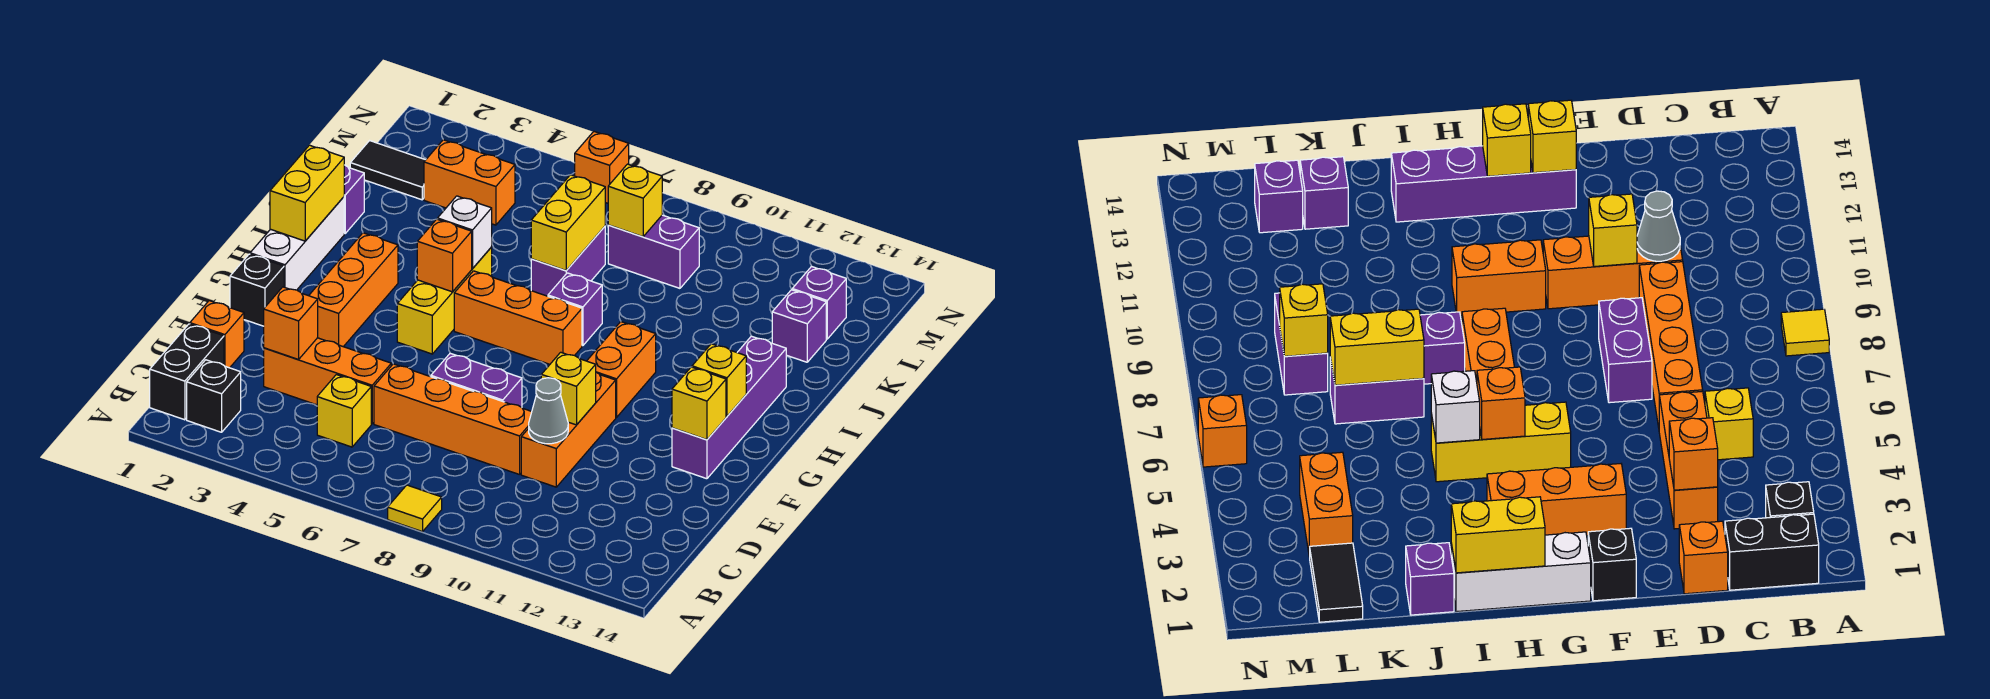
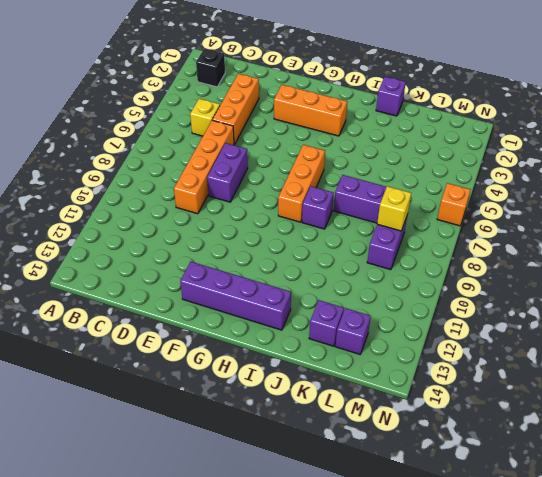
none -> yellow 1x1 tile [388,485,442,532]
none -> black 1x2 brick [150,324,224,420]
none -> orange 1x1 brick [190,301,244,368]
none -> orange 1x3 brick [521,372,616,487]

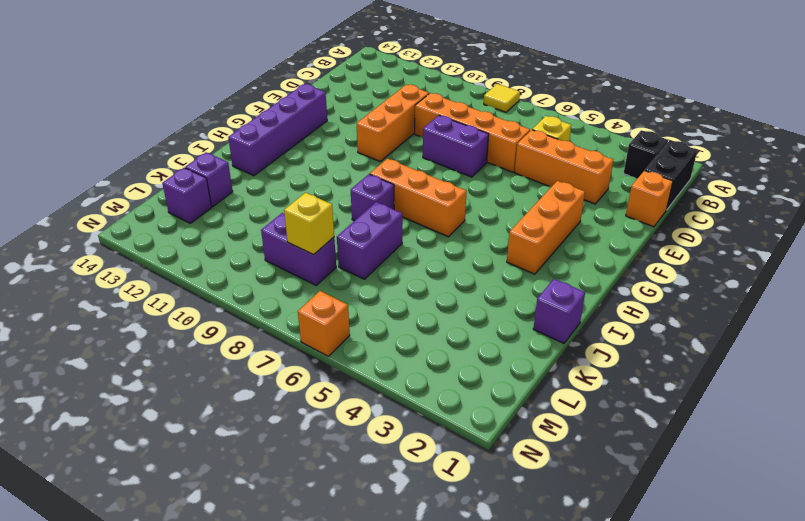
none -> black 1x1 brick [230,254,284,326]
none -> white 1x3 brick [250,197,344,290]
none -> yellow 1x3 brick [397,247,492,354]
none -> orange 1x2 brick [587,322,656,417]

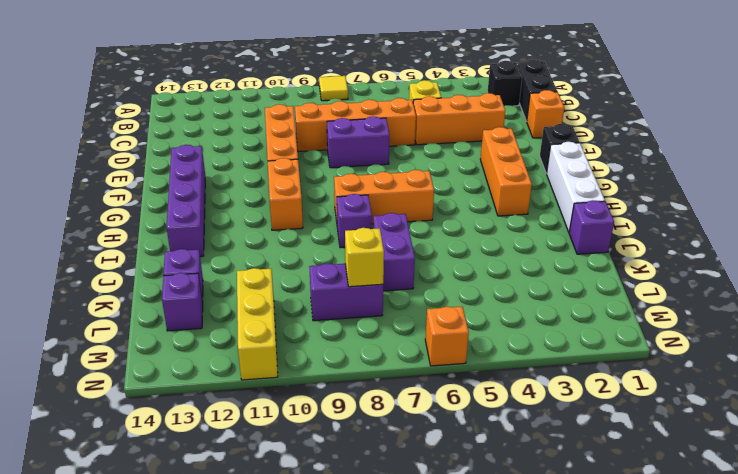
yellow 1x3 brick [237,268,278,380] -> yellow 1x3 brick moved to [397,247,492,354]
none -> black 1x2 tile [350,141,425,200]
none -> orange 1x2 brick [424,140,515,225]
none -> orange 1x1 brick [264,287,318,359]
none -> grey 1x1 cone [529,378,568,444]

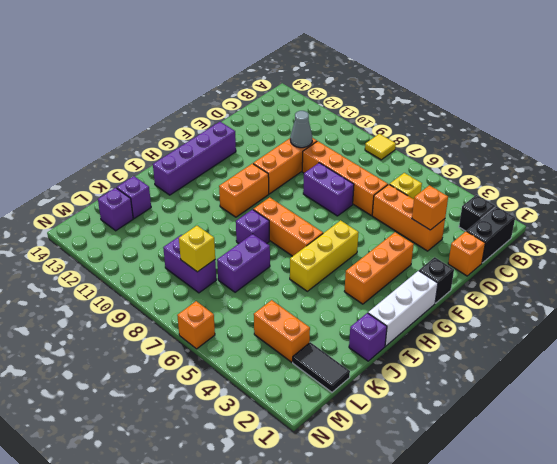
none -> yellow 1x1 brick [541,352,596,425]
none -> yellow 1x1 brick [672,367,726,440]
none -> yellow 1x1 brick [692,344,746,416]
none -> yellow 1x2 brick [270,145,344,241]

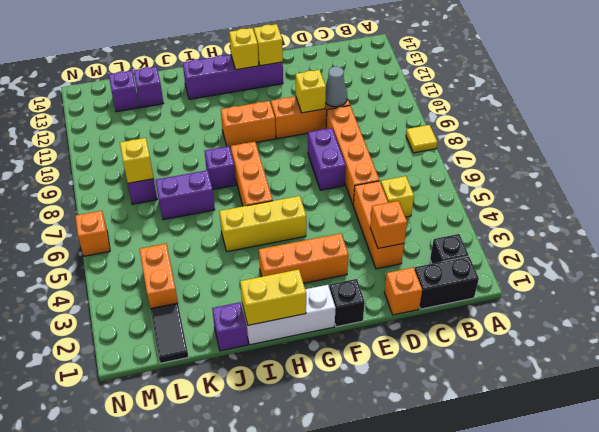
none -> orange 1x1 brick [417,219,472,292]
none -> white 1x1 brick [438,196,492,269]
none -> yellow 1x2 brick [531,175,605,270]

